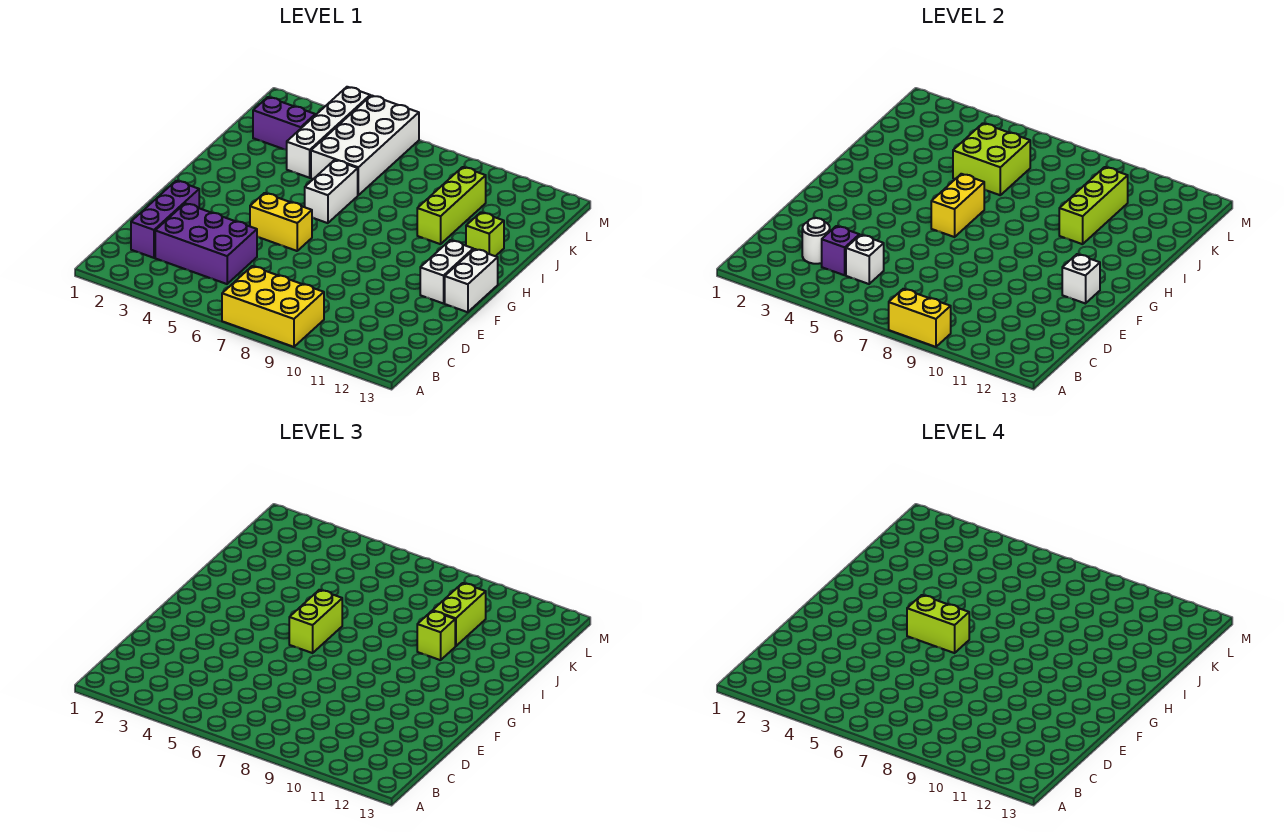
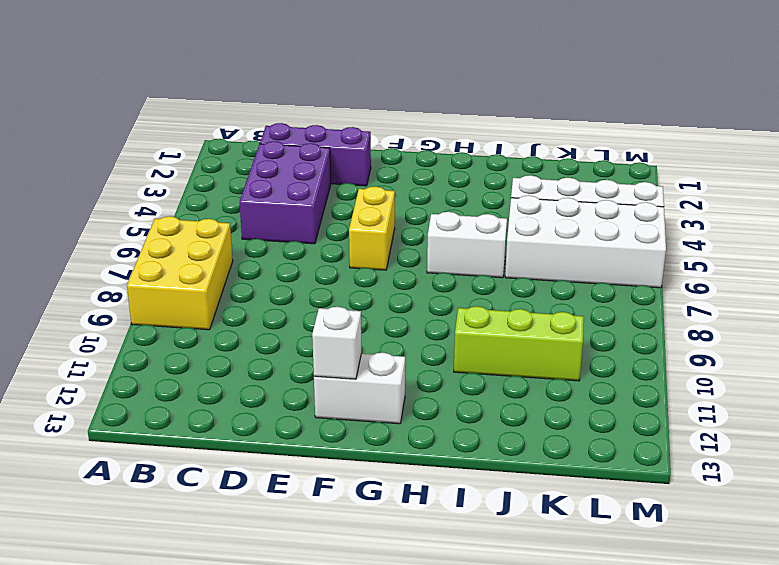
none -> white 1x2 brick [445,249,498,312]
none -> lime 1x1 brick [466,212,504,256]
none -> purple 1x2 brick [253,97,315,150]

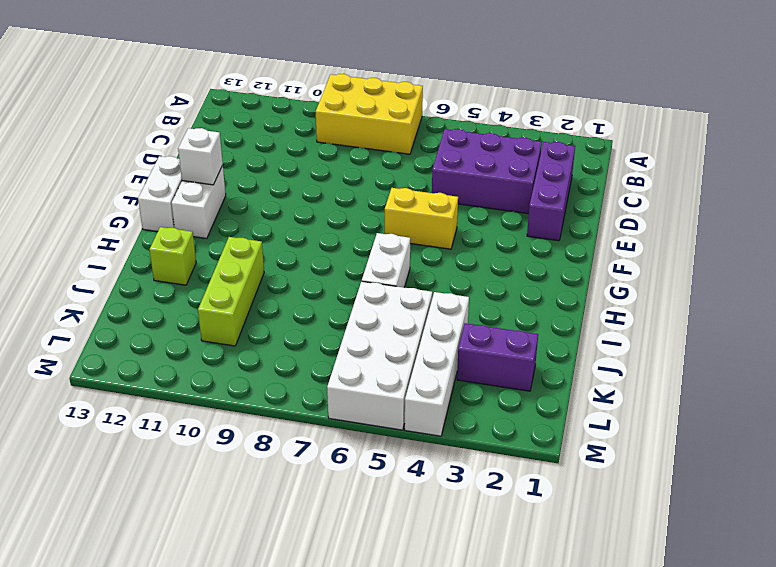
none -> yellow 1x2 brick [889,289,951,347]
none -> white 1x1 round brick [802,218,830,264]
none -> purple 1x1 brick [822,226,859,275]

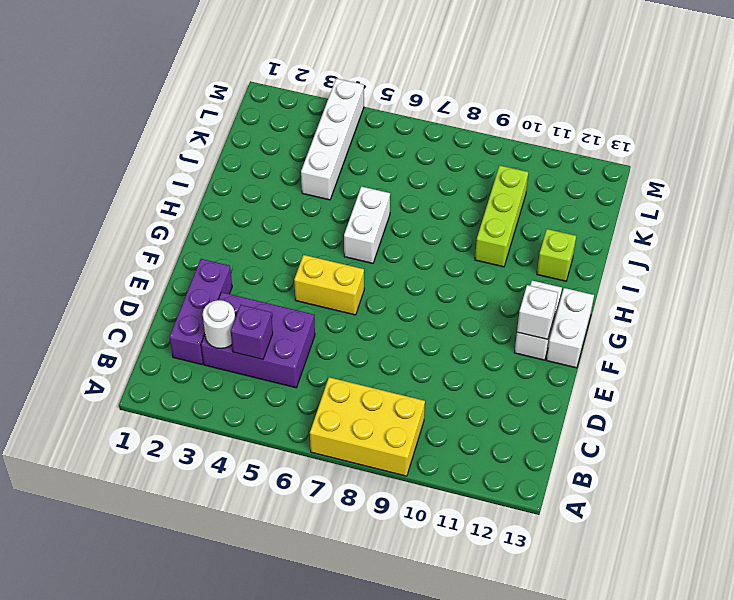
none -> white 2x4 brick [311,95,419,195]
none -> purple 1x2 brick [253,97,315,150]
none -> yellow 1x2 brick [889,289,951,347]

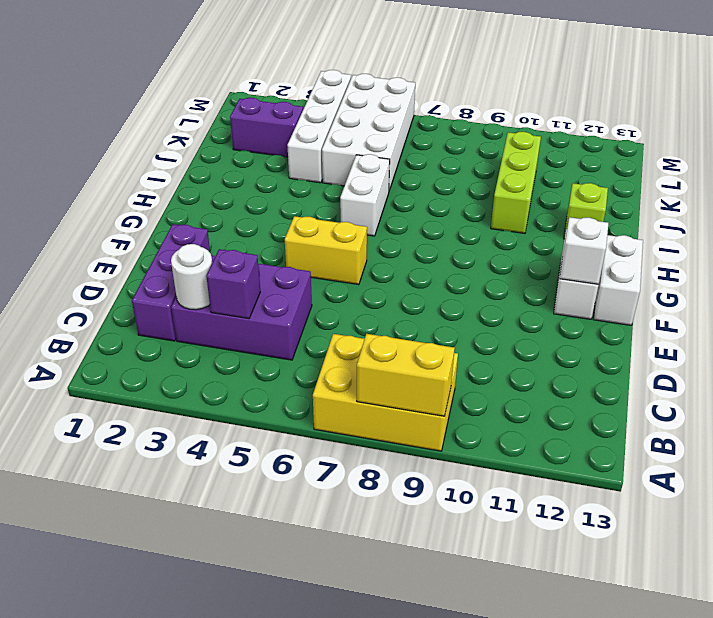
none -> white 1x1 brick [846,235,884,284]
none -> yellow 1x2 brick [931,174,984,237]
none -> lime 1x3 brick [1059,167,1128,244]

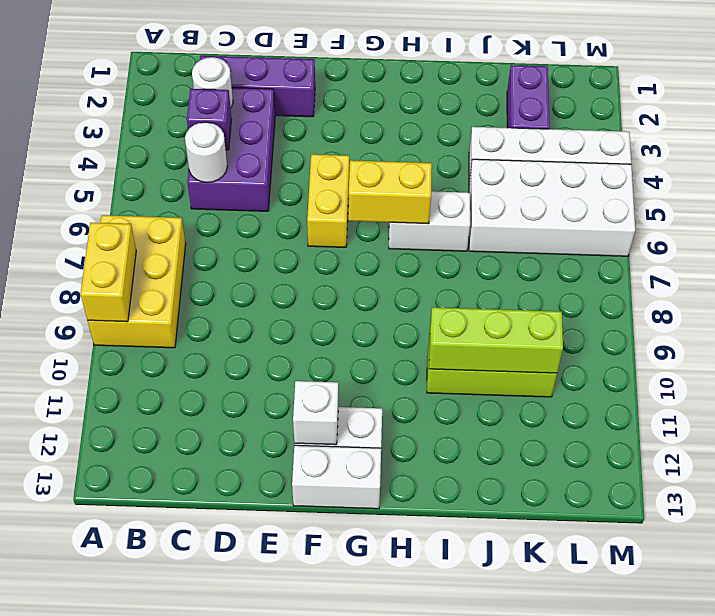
white 1x1 round brick [185,122,227,182] -> white 1x1 brick [846,235,884,284]
none -> lime 1x1 brick [466,212,504,256]
none -> lime 2x2 brick [953,123,1030,195]
none -> lime 1x2 brick [289,590,342,653]

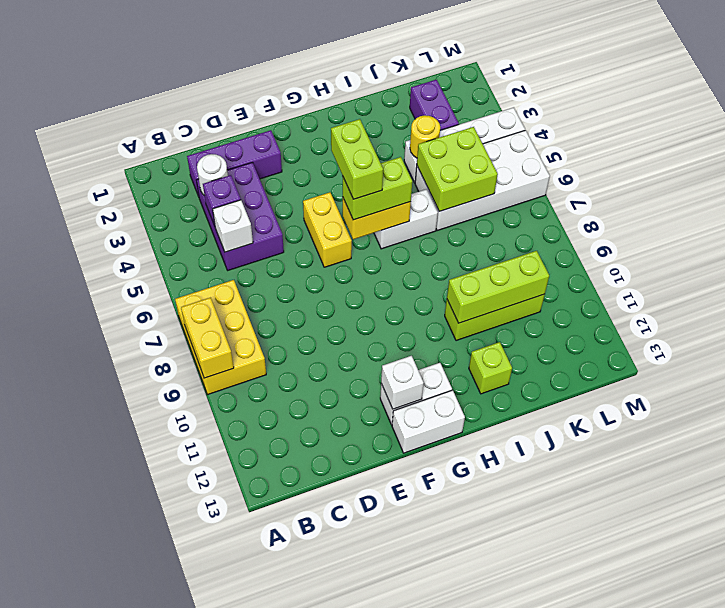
yellow 1x1 round brick [410,115,440,158] -> none
none -> lime 1x1 brick [417,611,455,660]
none -> lime 1x2 brick [433,583,486,646]

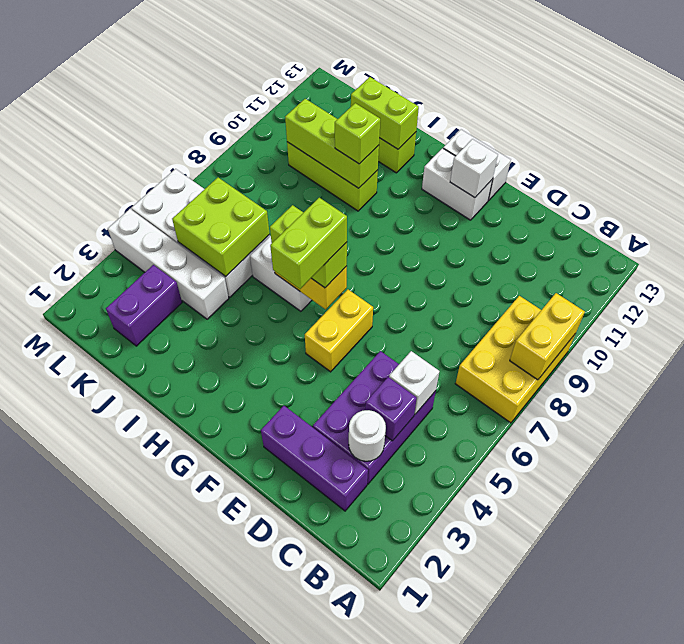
lime 1x2 brick [351,77,419,149] -> lime 1x2 brick moved to [433,583,486,646]

